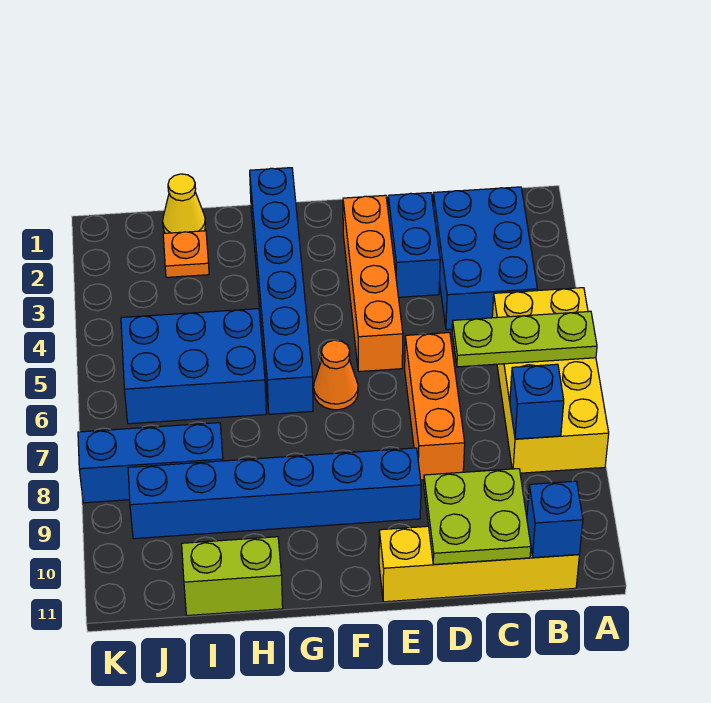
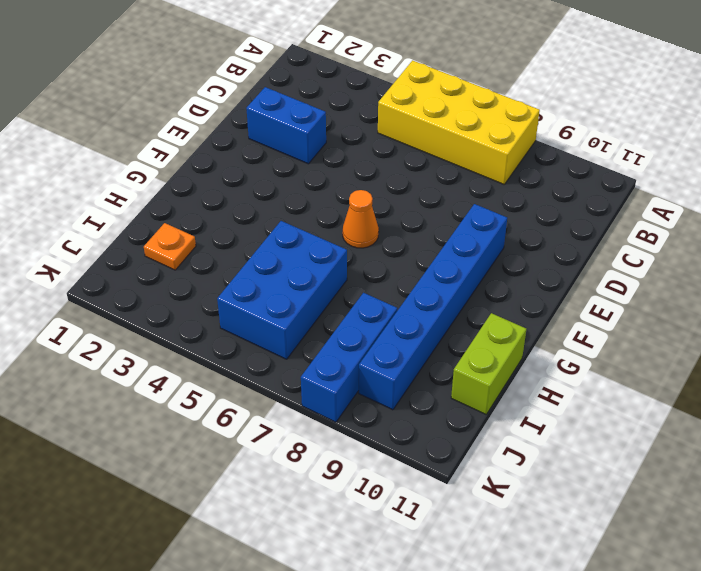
none -> blue 2x3 brick [433,187,537,330]
none -> yellow 1x4 brick [379,526,579,602]
none -> orange 1x3 brick [405,333,465,480]

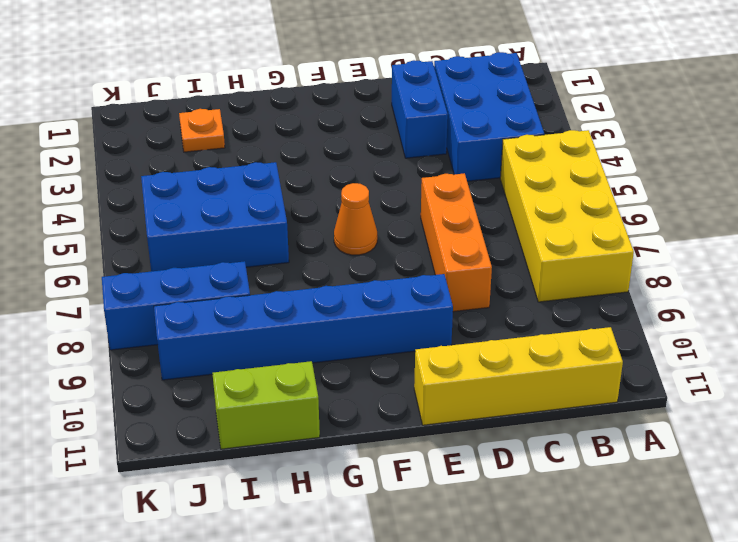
none -> orange 1x4 brick [343,195,403,372]
none -> blue 1x6 brick [250,168,313,414]
none -> yellow 1x1 cone [163,174,206,233]

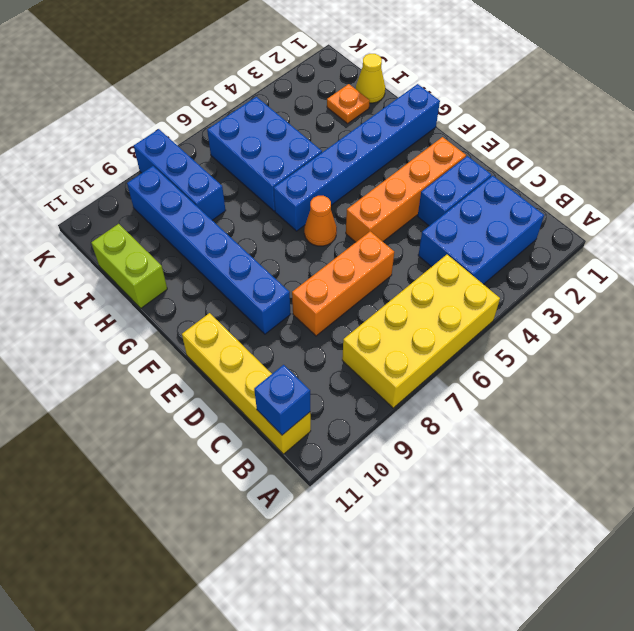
none -> lime 1x3 plate [452,311,597,367]
none -> blue 1x1 brick [510,364,564,439]
none -> lime 2x2 plate [424,469,531,564]

